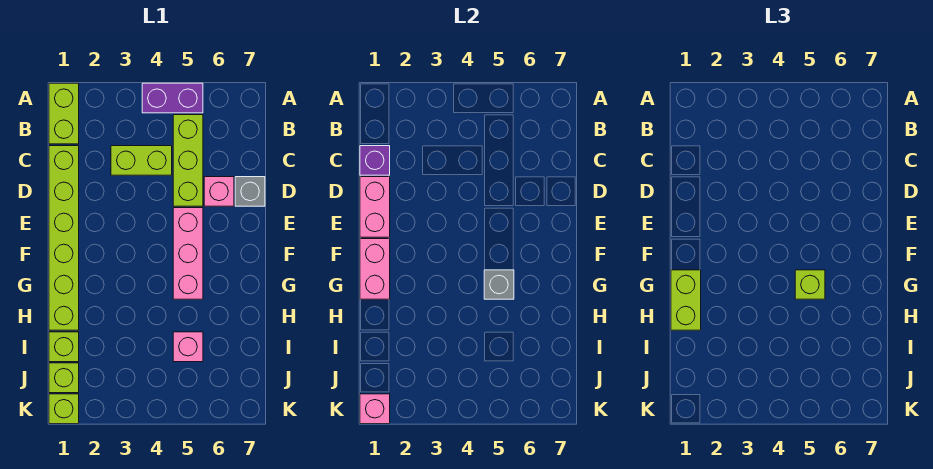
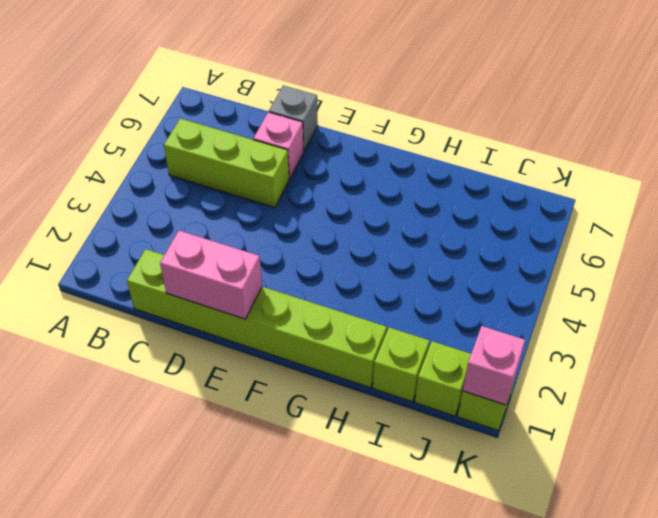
none -> lime 1x2 brick [49,83,79,144]
none -> purple 1x2 brick [142,83,203,113]
none -> lime 1x2 brick [111,146,172,175]

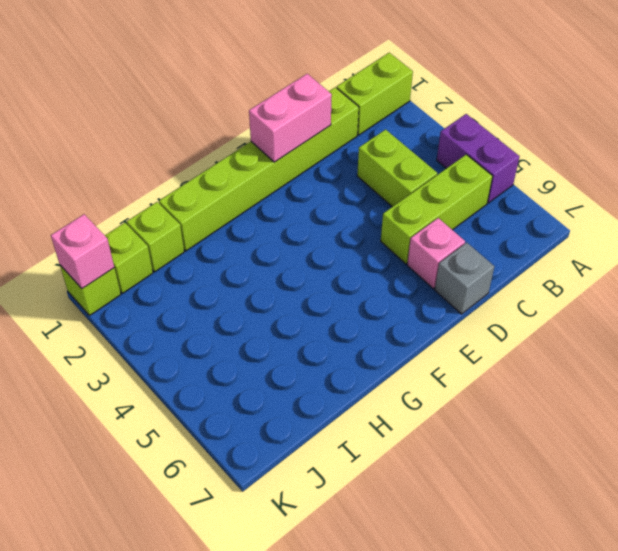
none -> pink 1x3 brick [173,208,203,299]
none -> pink 1x1 brick [173,332,203,362]
none -> purple 1x1 brick [360,146,390,175]

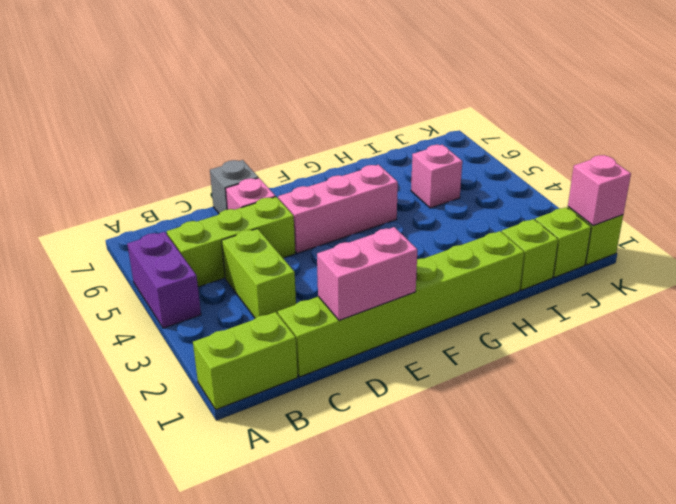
none -> purple 1x1 brick [360,146,390,175]
none -> pink 1x2 brick [360,239,390,299]
none -> grey 1x1 brick [484,270,514,299]

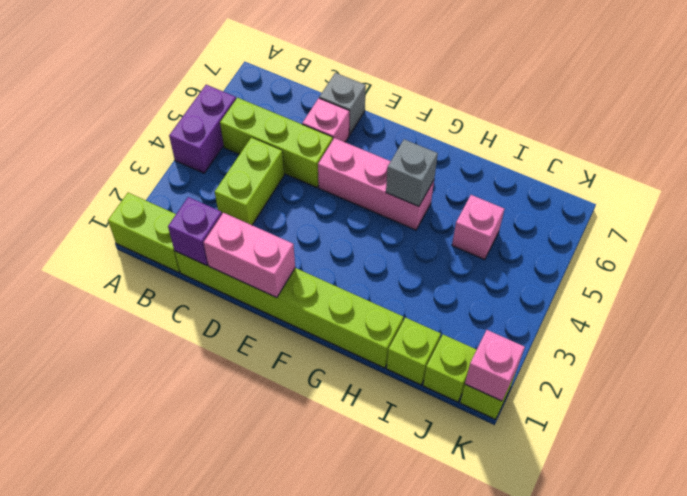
none -> pink 1x2 brick [360,239,390,299]
none -> lime 1x2 brick [671,270,701,330]
none -> lime 1x1 brick [795,270,825,299]

